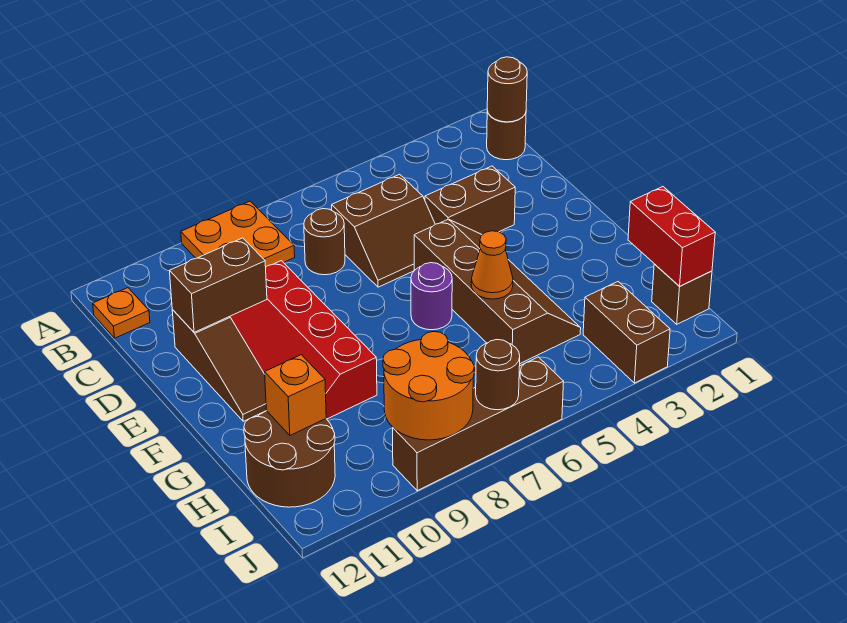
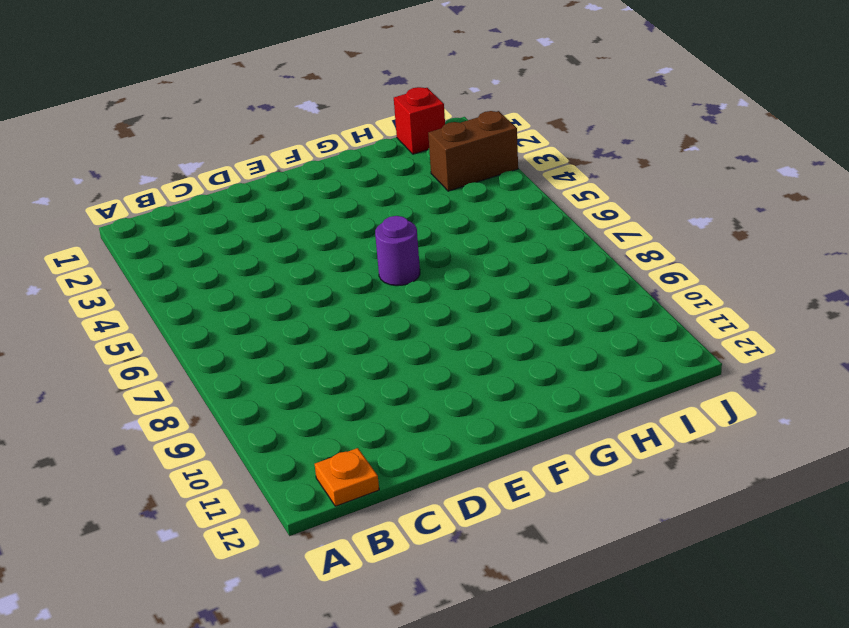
red 1x1 brick [394,87,445,154] -> brown 1x1 brick [652,264,712,324]
none -> orange 2x2 plate [181,201,295,267]
none -> brown 1x1 round brick [487,111,526,160]
none -> brown 2x2 slope [332,174,435,287]

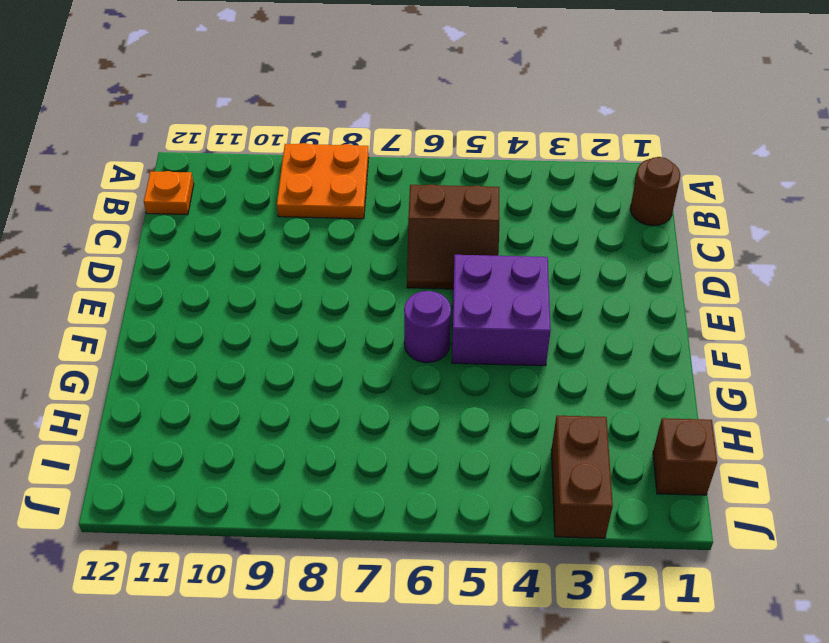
purple 2x2 brick [452,255,551,366] -> brown 2x4 slope [414,219,581,363]
none -> brown 1x1 round brick [304,209,345,275]
none -> brown 1x2 brick [425,166,515,235]
none -> red 2x4 slope [230,261,377,419]

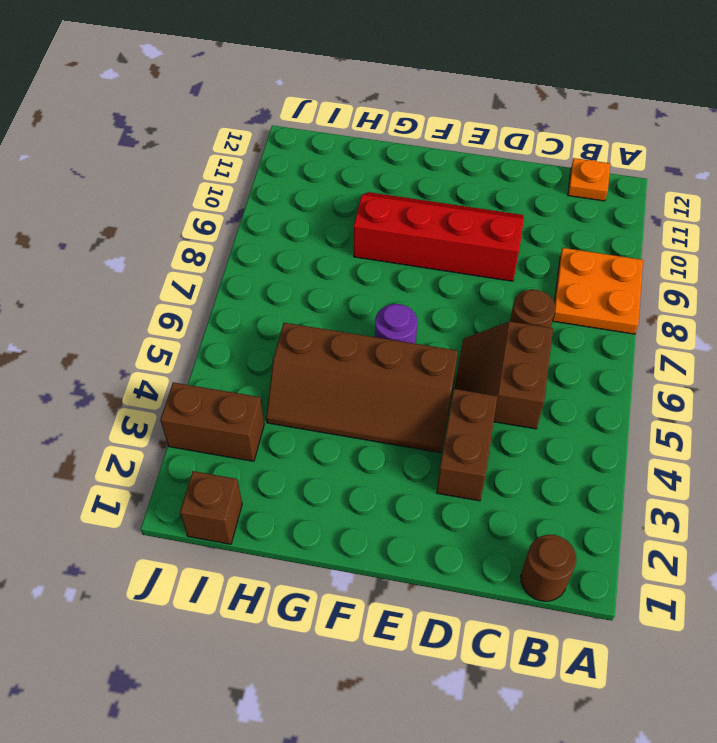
none -> brown 1x3 slope [172,310,266,421]
none -> brown 2x2 round brick [244,411,335,507]
none -> brown 1x4 brick [393,357,564,491]

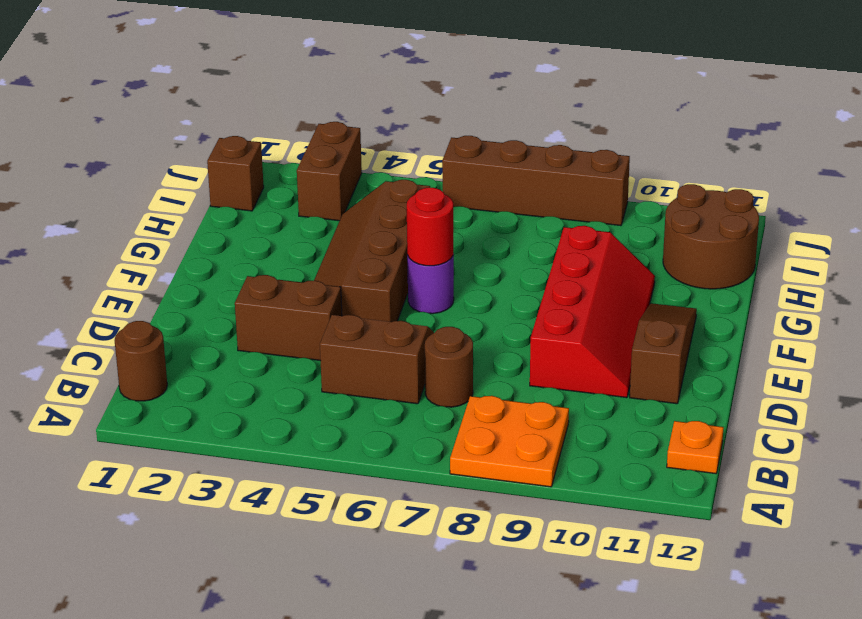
red 1x1 round brick [407,188,453,266] -> none
none -> brown 1x1 round brick [487,57,527,122]
none -> brown 1x2 brick [169,238,267,332]
none -> orange 1x1 cone [471,231,513,299]

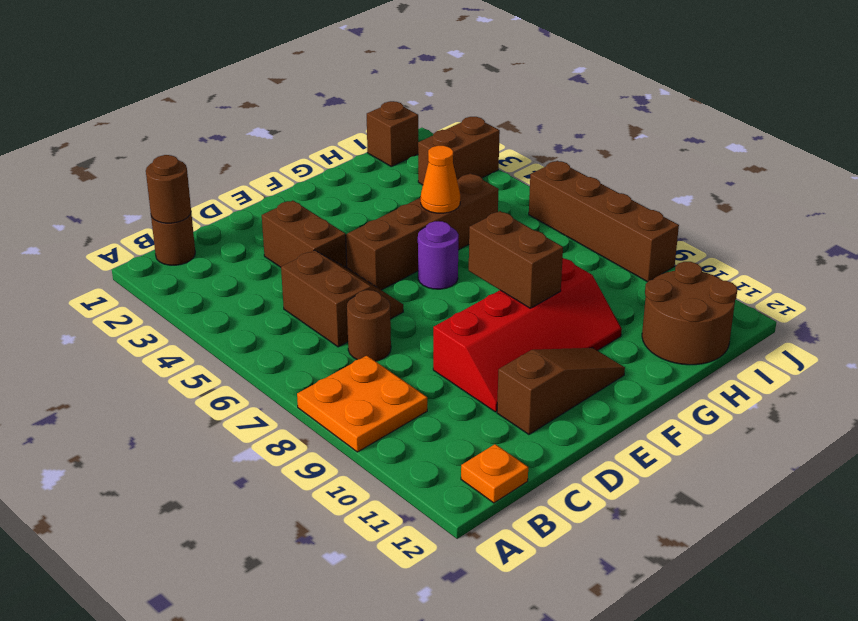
brown 1x2 brick [469,211,563,308] -> brown 1x2 brick moved to [169,238,267,332]
none -> red 1x2 brick [628,187,715,286]
none -> orange 1x1 brick [265,355,326,435]
none -> orange 2x2 round brick [383,332,474,440]

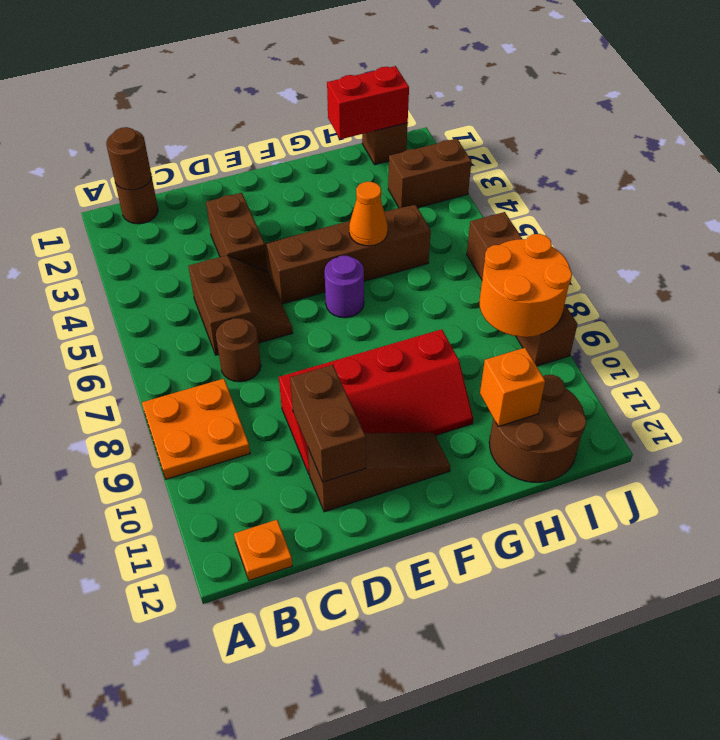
none -> brown 1x1 round brick [476,340,520,410]

